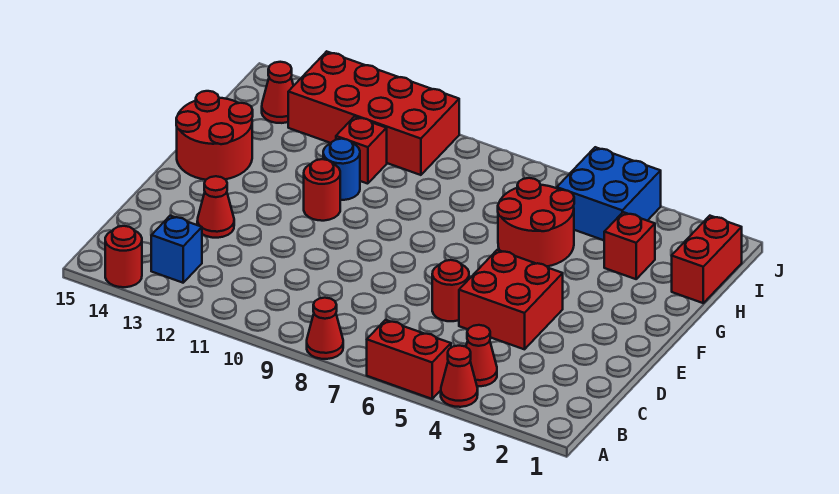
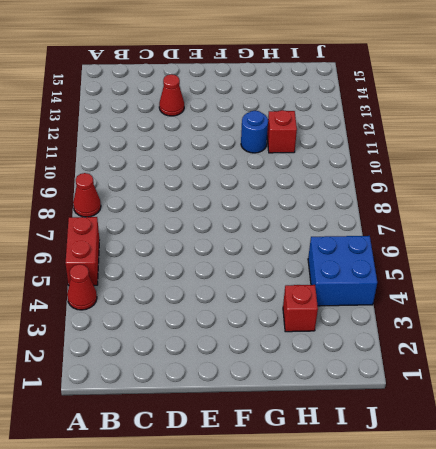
none -> red 1x1 round brick [105,226,142,287]
none -> red 1x1 cone [466,325,497,386]
none -> blue 1x1 brick [151,216,202,283]

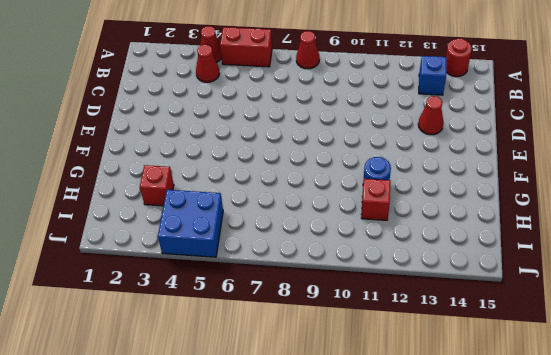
none -> red 2x2 brick [459,250,563,349]
none -> red 1x1 round brick [432,260,469,321]
none -> red 1x1 round brick [304,159,340,221]

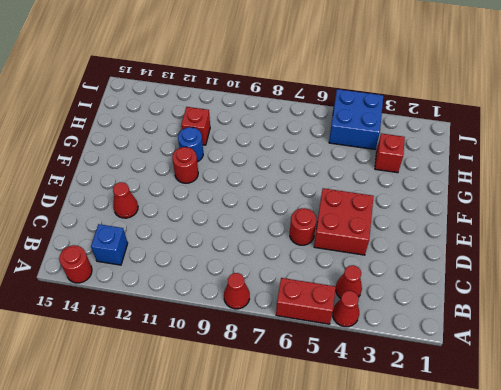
none -> red 2x2 round brick [176,91,253,180]
none -> red 2x2 round brick [498,178,574,266]
none -> red 1x2 brick [672,216,742,303]

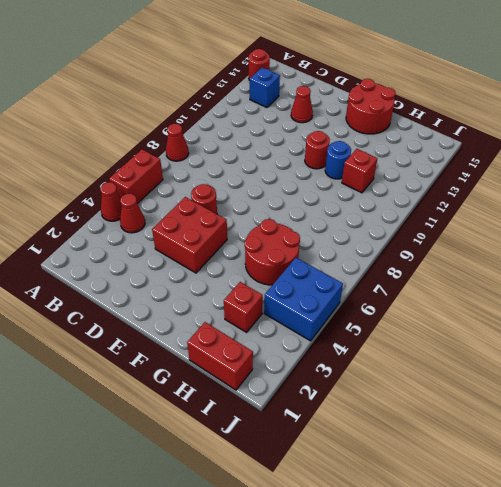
none -> red 2x4 brick [288,51,459,175]
none -> red 1x1 cone [262,62,293,123]

